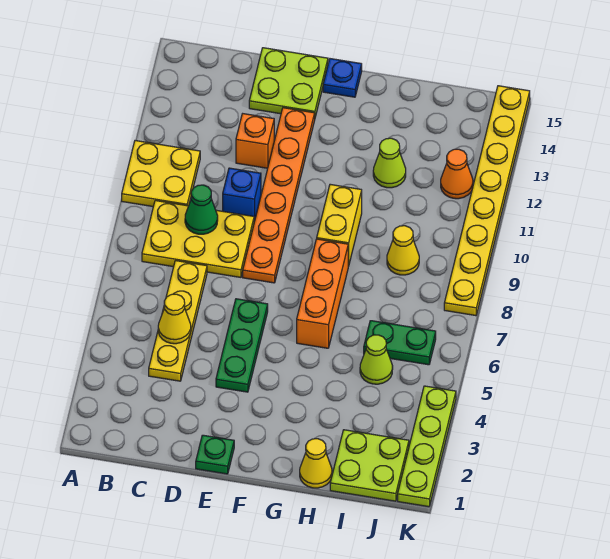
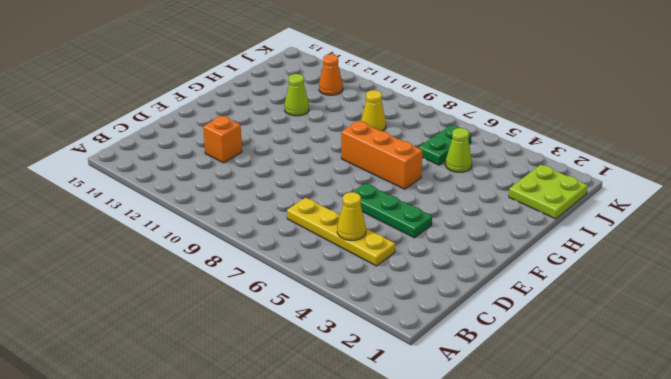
none -> yellow 2x2 plate [122,141,200,206]
none -> yellow 2x3 plate [142,201,254,277]
none -> blue 1x1 brick [223,168,261,222]

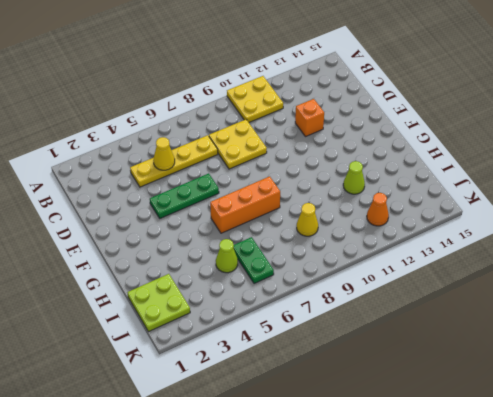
yellow 2x2 plate [209,120,267,169] -> yellow 2x3 plate [142,201,254,277]
none -> blue 1x1 brick [223,168,261,222]
none -> lime 2x2 plate [249,48,328,117]
none -> green 1x1 plate [196,435,234,474]

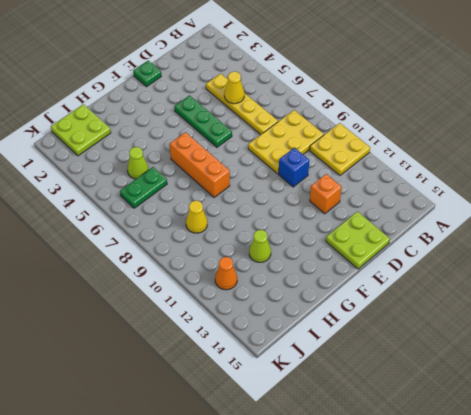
none -> orange 1x6 plate [243,108,315,283]
none -> blue 1x1 plate [323,59,362,97]
none -> yellow 1x2 brick [317,184,362,266]

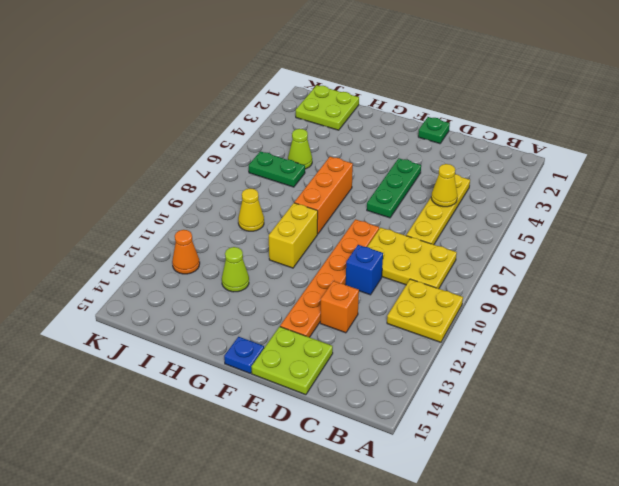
none -> yellow 1x1 cone [300,439,332,488]
none -> lime 1x4 plate [398,386,456,507]
none -> yellow 1x8 plate [444,86,530,316]

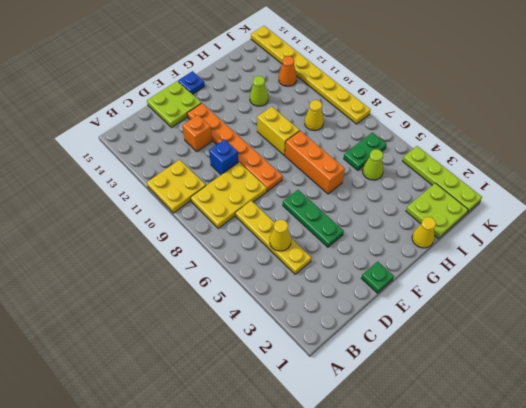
none -> green 1x1 cone [185,185,218,234]

